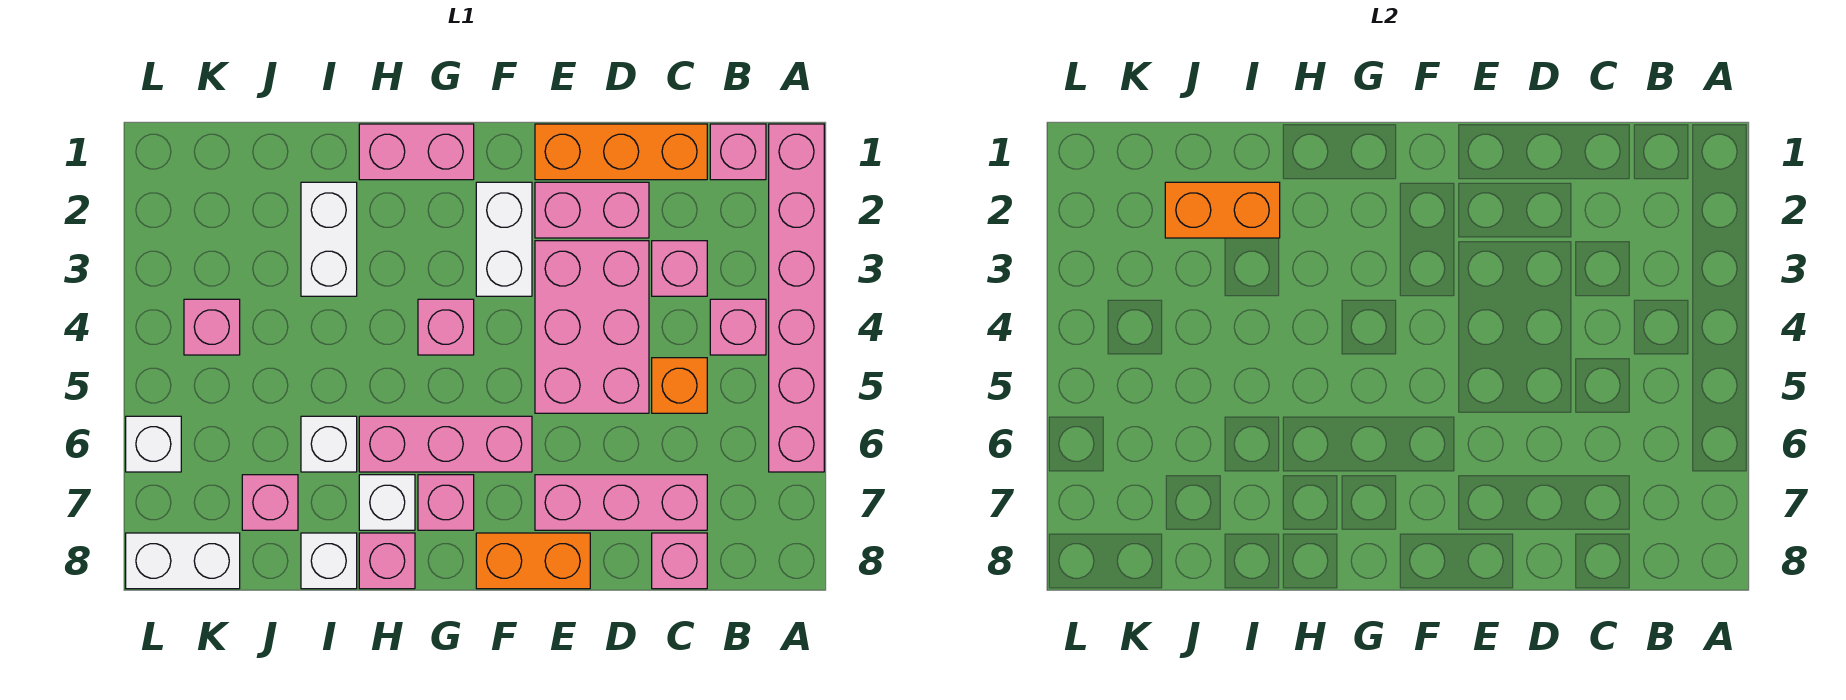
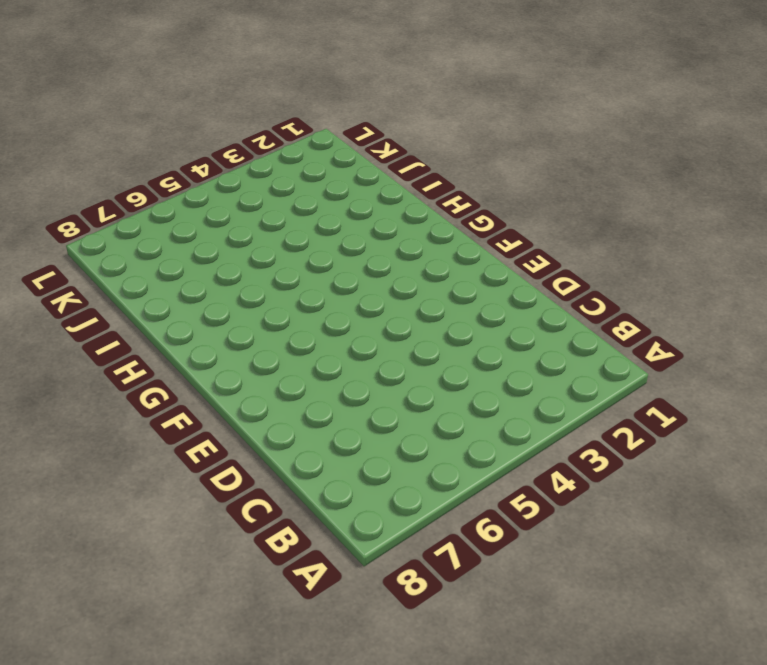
none -> pink 1x6 brick [769,124,824,472]
none -> pink 1x1 brick [710,124,766,180]
none -> pink 1x1 brick [710,299,766,355]

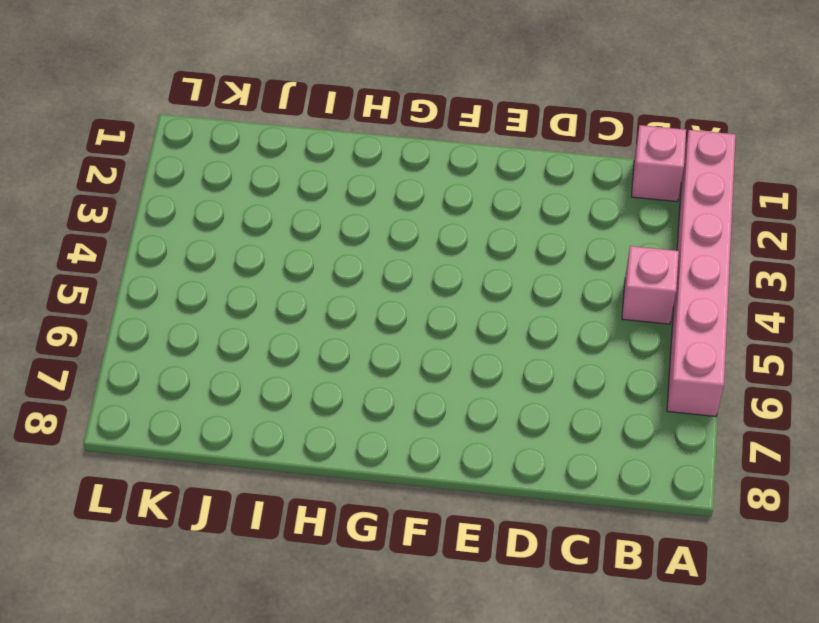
none -> orange 1x3 brick [535,124,707,180]
none -> pink 1x1 brick [652,241,707,296]
none -> orange 1x1 brick [652,358,707,413]

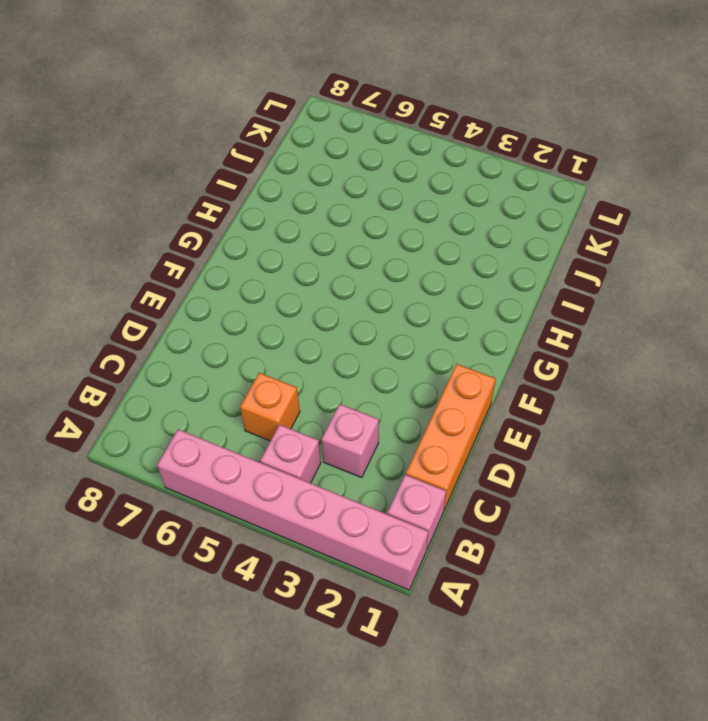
none -> pink 1x3 brick [535,475,707,530]
none -> pink 1x1 brick [652,533,707,589]
none -> pink 1x2 brick [535,182,649,238]

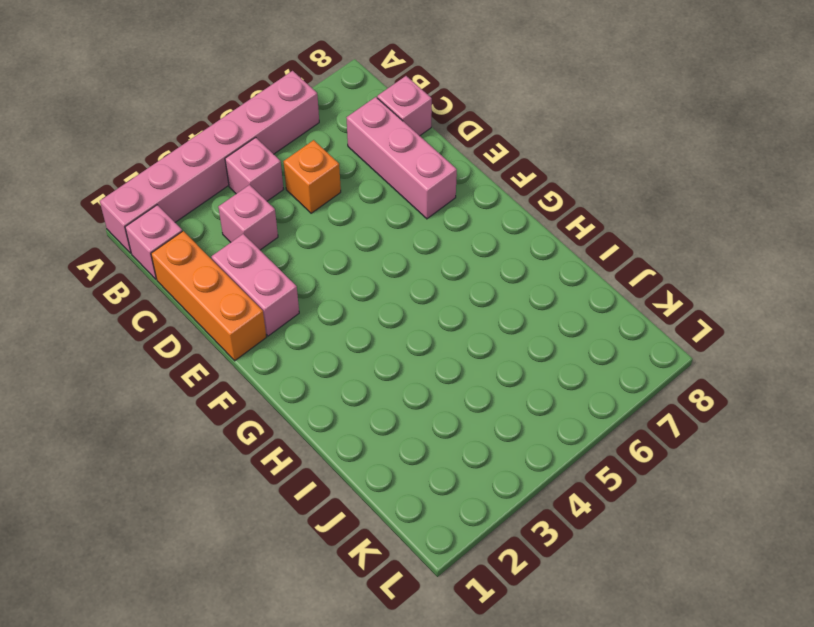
none -> pink 2x3 brick [535,241,649,413]
none -> orange 1x2 brick [476,533,590,589]
none -> white 1x2 brick [476,182,532,296]

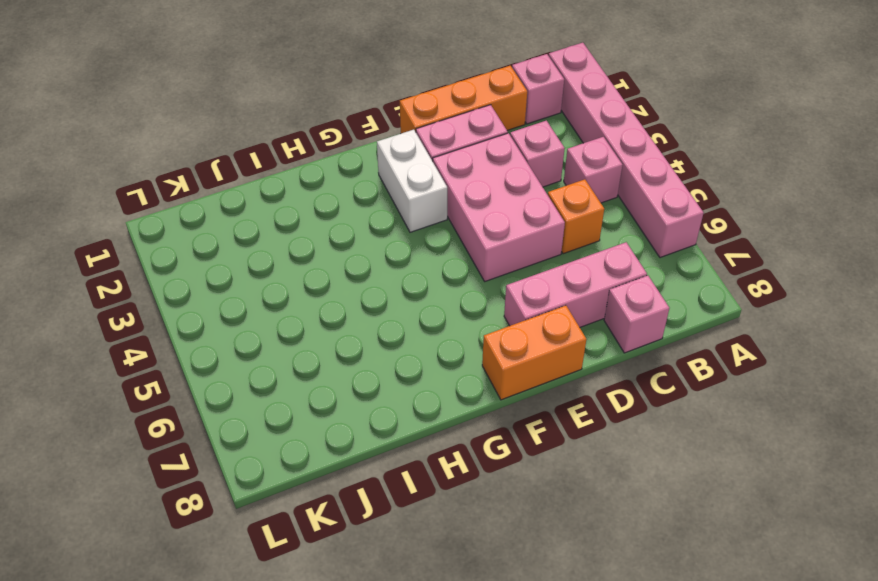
none -> pink 1x3 brick [359,416,532,472]
none -> pink 1x2 brick [359,124,474,180]
none -> pink 1x1 brick [418,299,474,355]

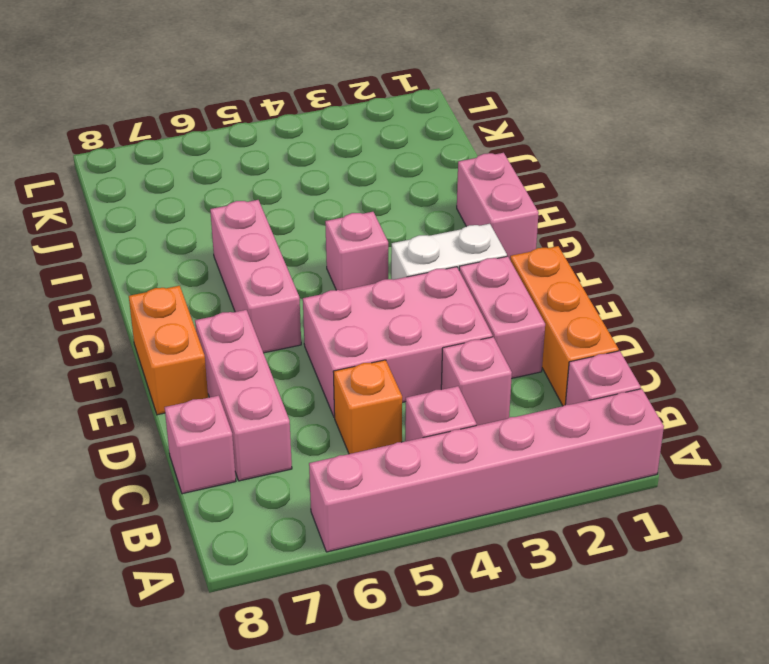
none -> pink 1x1 brick [418,475,474,530]
none -> white 1x1 brick [359,475,415,530]
none -> pink 1x1 brick [359,533,415,589]

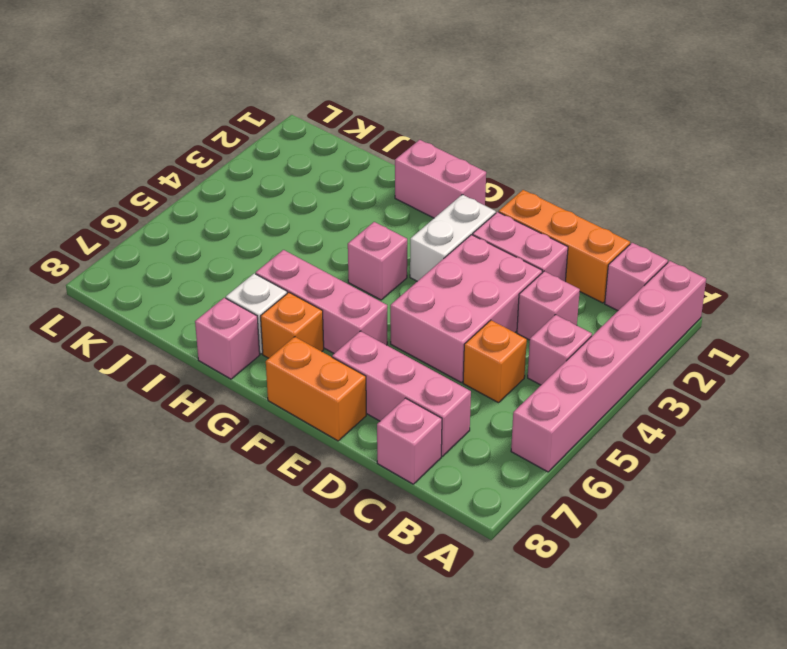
orange 1x1 brick [261,292,324,358] -> pink 1x1 brick [418,475,474,530]
none -> white 1x2 brick [301,182,357,296]
none -> white 1x1 brick [301,416,357,472]
none -> white 1x1 brick [301,533,357,589]

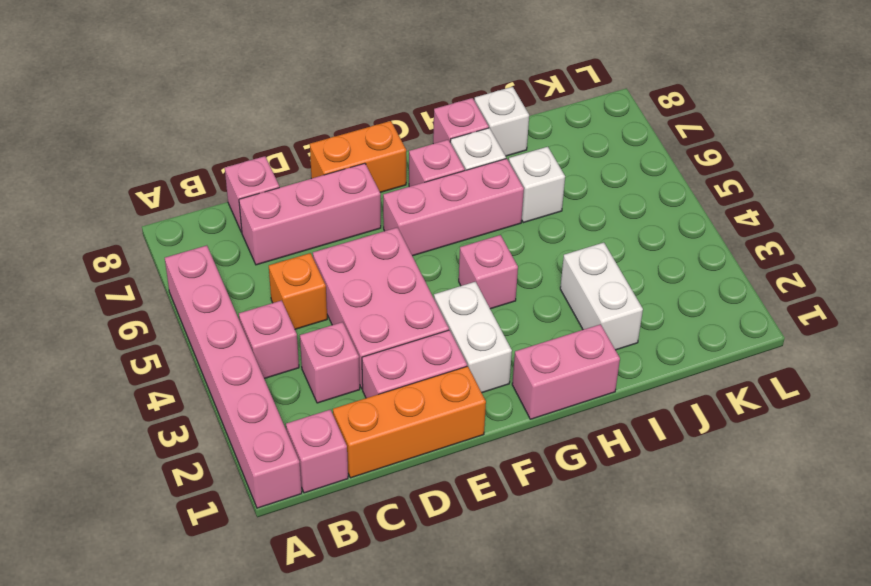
none -> pink 1x1 brick [242,475,298,530]
none -> pink 1x1 brick [184,299,240,355]
none -> white 1x2 brick [126,533,240,589]

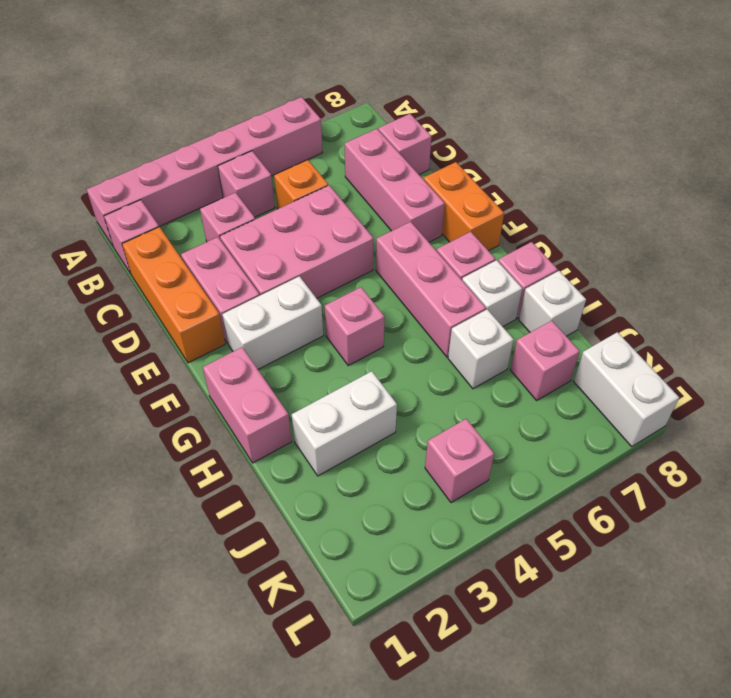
none -> white 1x1 brick [126,416,181,472]
none -> orange 1x2 brick [1165,182,1280,238]

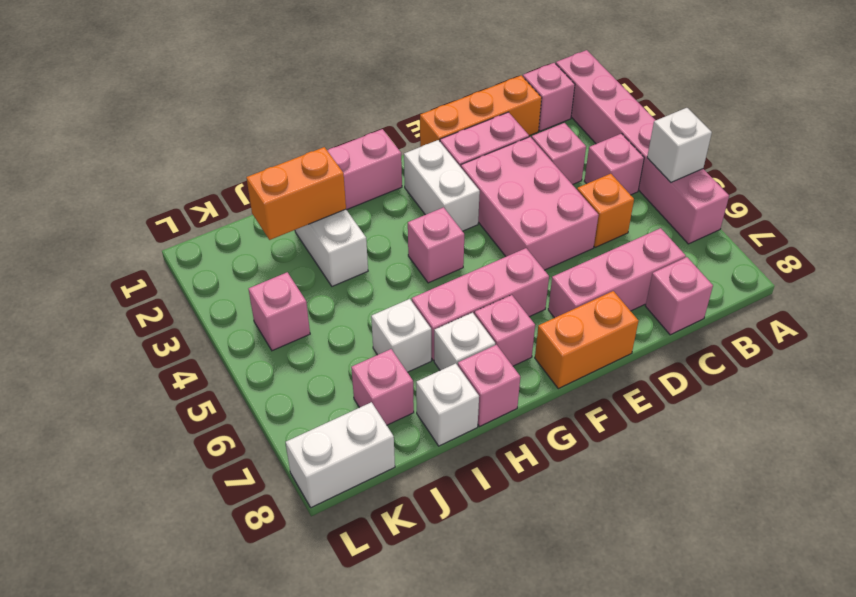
white 1x1 brick [647,108,712,182] -> white 1x1 brick moved to [126,416,181,472]

